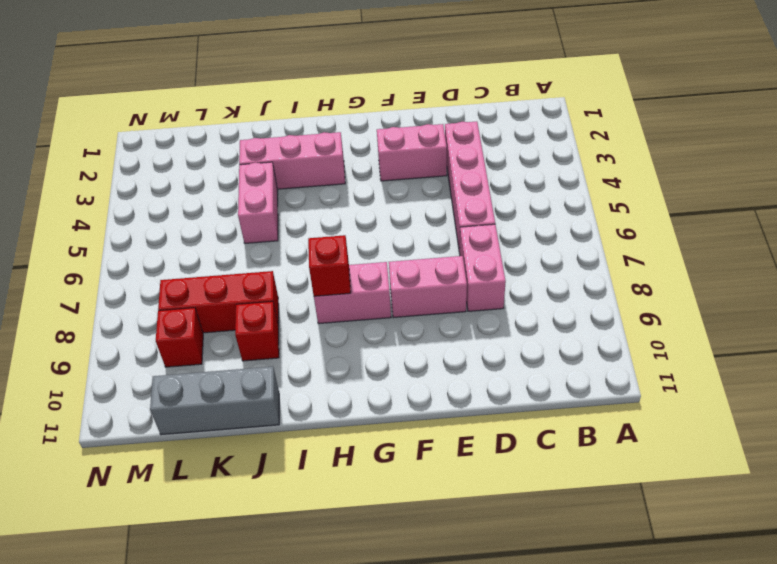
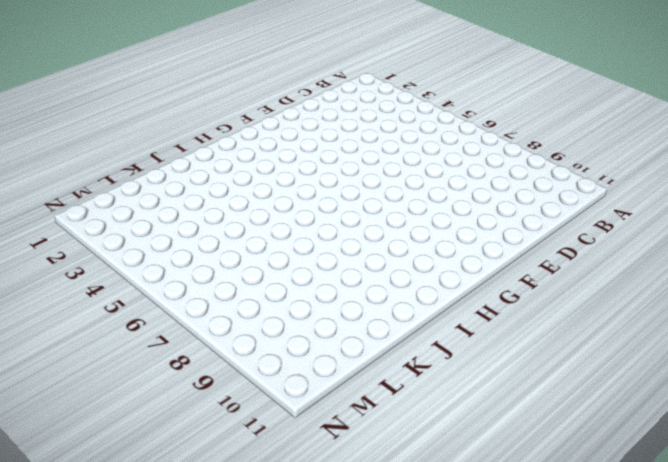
none -> pink 1x4 brick [445,122,495,253]
none -> pink 1x2 brick [460,224,506,311]
none -> pink 1x2 brick [377,124,447,181]

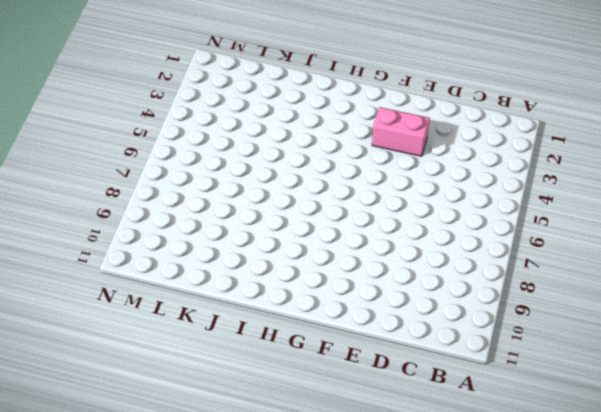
none -> pink 1x4 brick [445,122,495,253]
none -> pink 1x2 brick [460,224,506,311]
none -> pink 1x2 brick [389,256,467,318]

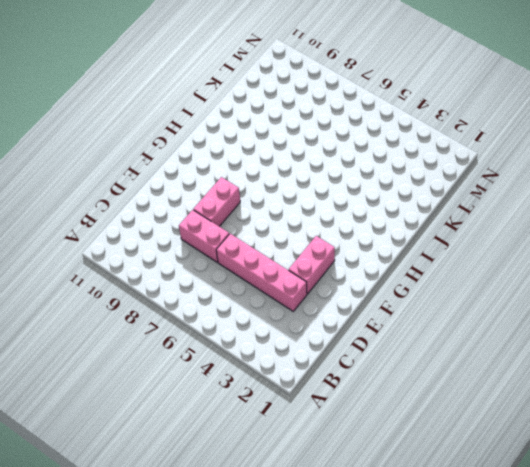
none -> pink 1x2 brick [314,262,391,324]
none -> pink 1x3 brick [239,132,345,189]
none -> pink 1x2 brick [238,162,278,243]

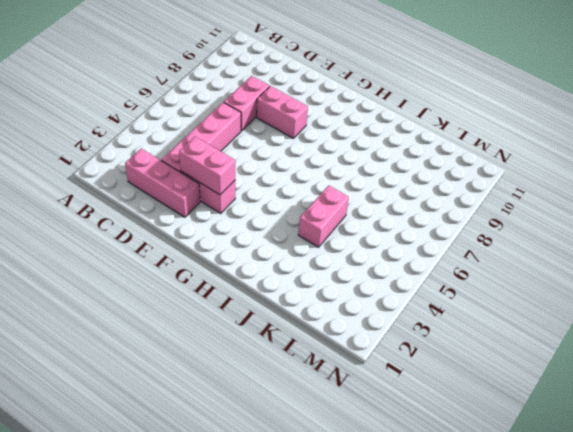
pink 1x3 brick [125,149,200,217] -> pink 1x3 brick moved to [239,132,345,189]
pink 1x2 brick [179,137,235,195] -> pink 1x2 brick moved to [314,262,391,324]
none -> red 1x3 brick [158,271,279,333]
none -> red 1x1 brick [235,301,279,361]
none -> grey 1x3 brick [150,367,279,435]

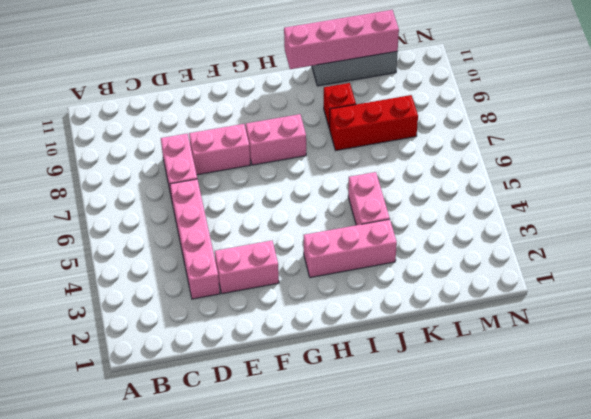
pink 1x4 brick [284,10,399,69] -> none
none -> red 1x1 brick [156,308,203,367]
none -> red 1x1 brick [308,235,351,296]

